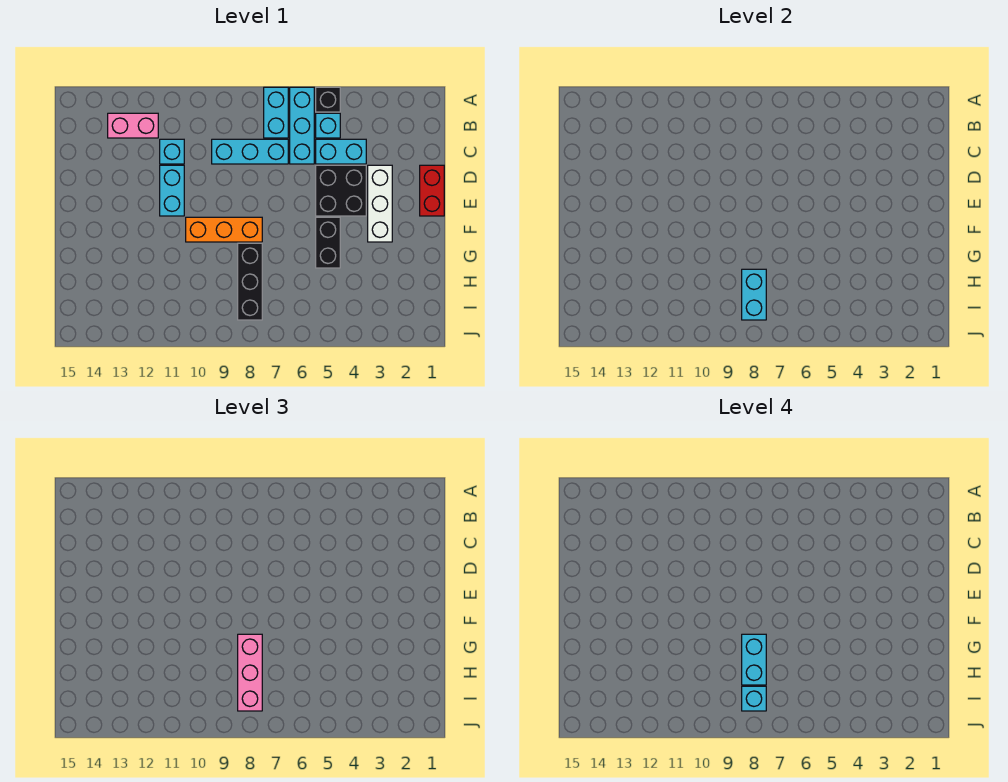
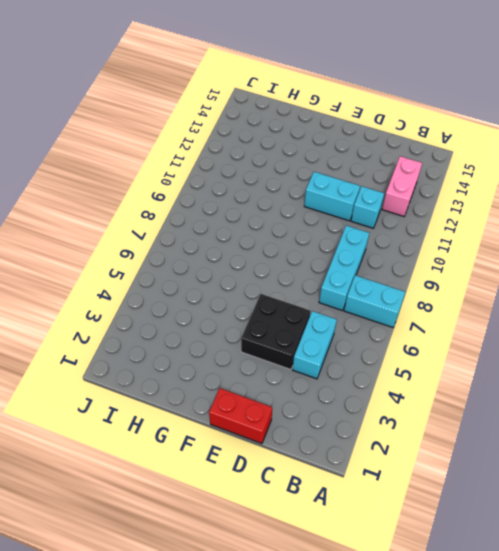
none -> black 1x1 brick [316,87,340,112]
none -> cyan 1x3 brick [290,87,314,164]
none -> cyan 1x1 brick [316,113,340,138]

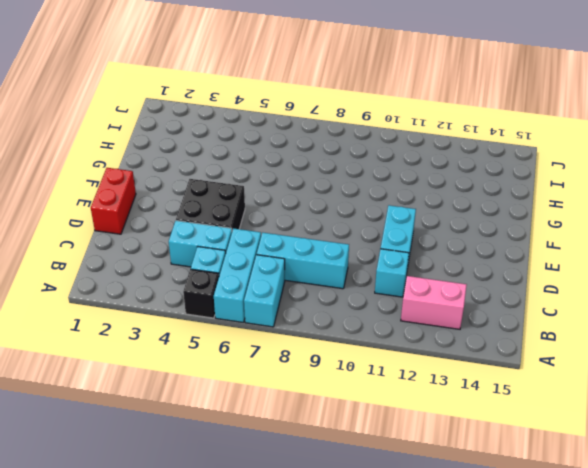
none -> white 1x3 brick [368,165,392,242]
none -> black 1x2 brick [316,217,340,268]
none -> orange 1x3 brick [186,217,262,242]

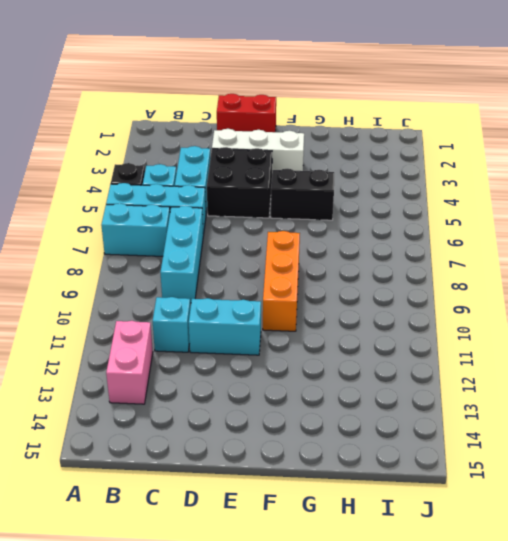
none -> black 1x3 brick [238,243,262,320]
none -> cyan 1x2 brick [742,269,766,320]
none -> pink 1x3 brick [238,634,262,711]

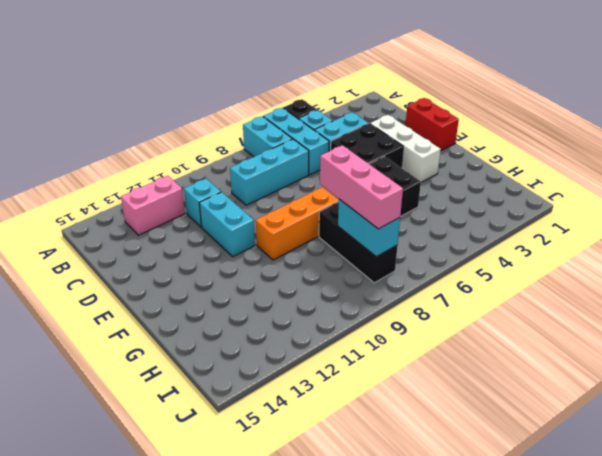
none -> cyan 1x2 brick [742,634,766,685]
none -> cyan 1x1 brick [742,686,766,711]

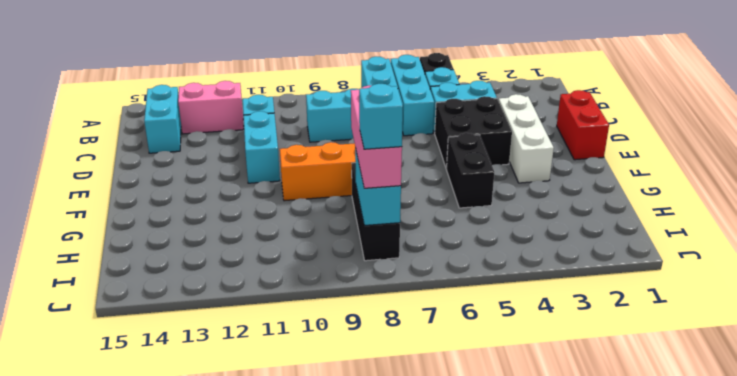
cyan 1x2 brick [144,85,181,153] -> cyan 1x2 brick moved to [742,634,766,685]

